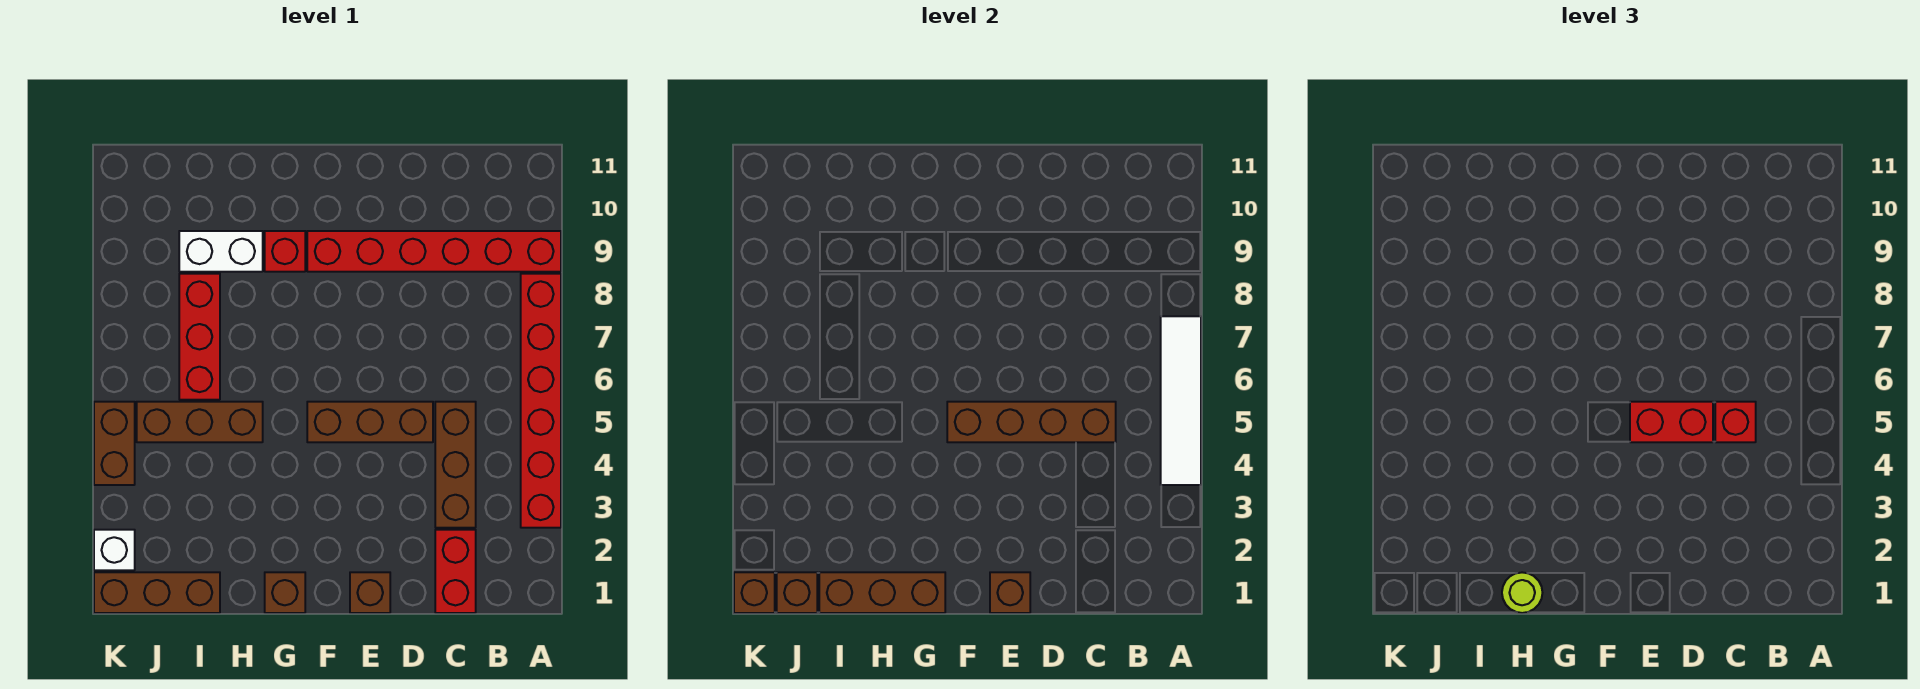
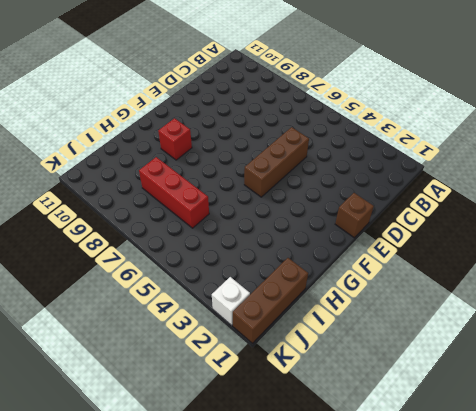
none -> red 1x6 brick [521,274,561,528]
none -> red 1x6 brick [307,231,561,272]
none -> red 1x2 brick [435,530,476,613]

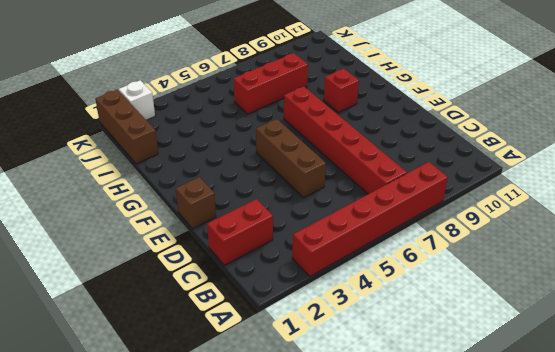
red 1x6 brick [284,86,407,194] -> red 1x6 brick moved to [307,231,561,272]
none -> brown 1x3 brick [435,402,476,528]
none -> brown 1x1 brick [265,572,305,613]
none -> brown 1x3 brick [137,402,263,442]

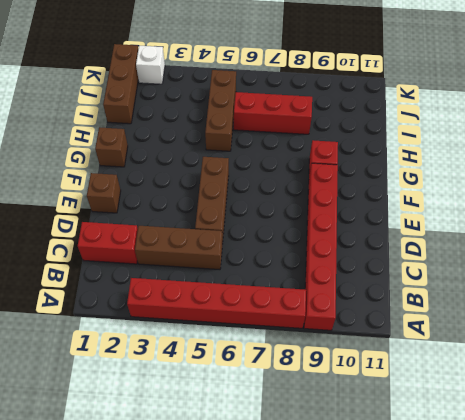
none -> white 1x2 brick [179,231,263,272]
none -> brown 1x2 brick [94,402,135,485]
none -> white 1x4 tile [1161,316,1201,485]

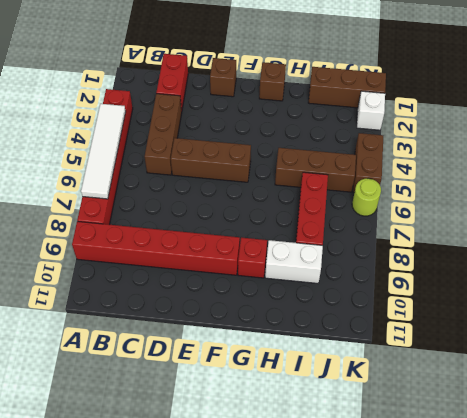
lime 1x1 round brick [352,178,381,216] -> lime 1x1 round brick moved to [1502,572,1542,613]
none -> brown 1x4 brick [947,402,1116,442]
none -> brown 1x1 brick [990,572,1030,613]
none -> brown 1x3 brick [819,572,945,613]

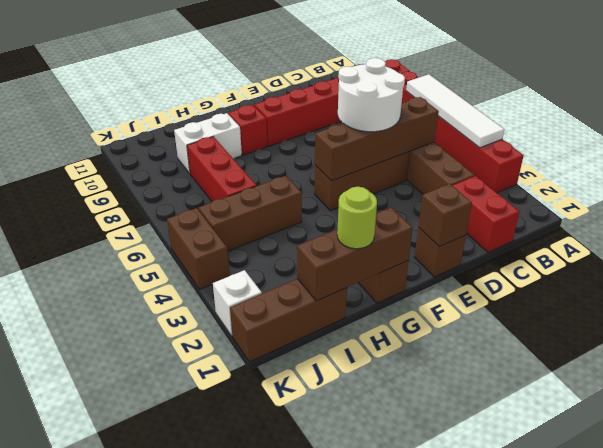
white 2x2 round brick [338,58,405,132] -> red 1x2 brick [1630,402,1713,442]
none -> brown 1x1 brick [777,572,817,613]
none -> brown 1x1 brick [734,572,775,613]
none -> red 1x1 brick [1715,402,1756,442]

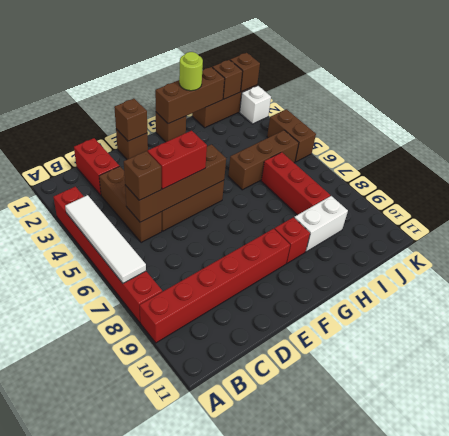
brown 1x1 brick [124,151,161,200] -> red 1x1 brick [1715,402,1756,442]

